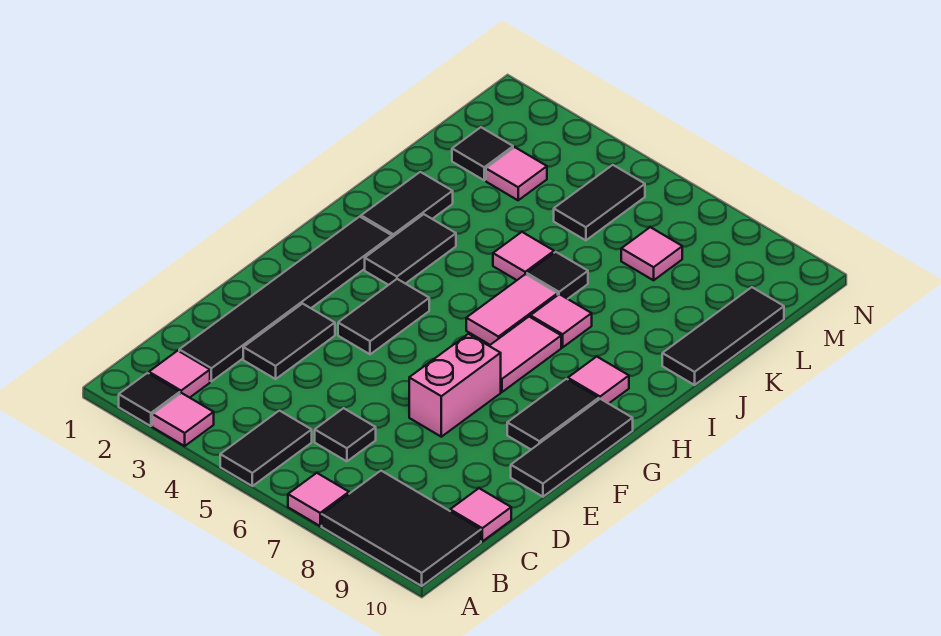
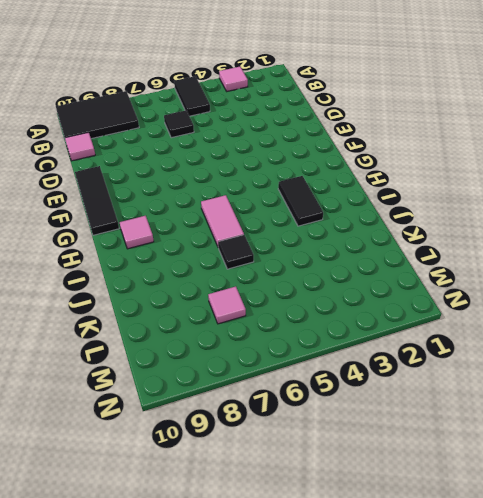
none -> black 1x1 tile [119,373,180,426]
none -> pink 1x1 tile [288,473,349,526]
none -> pink 1x1 tile [149,351,210,398]

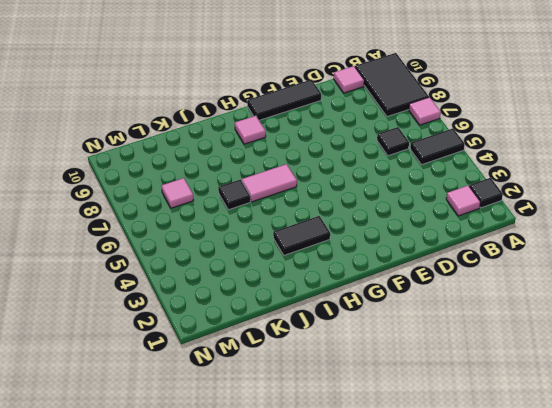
none -> pink 1x1 tile [152,393,214,446]
none -> black 1x6 tile [179,217,392,381]
none -> black 1x2 tile [243,304,335,379]

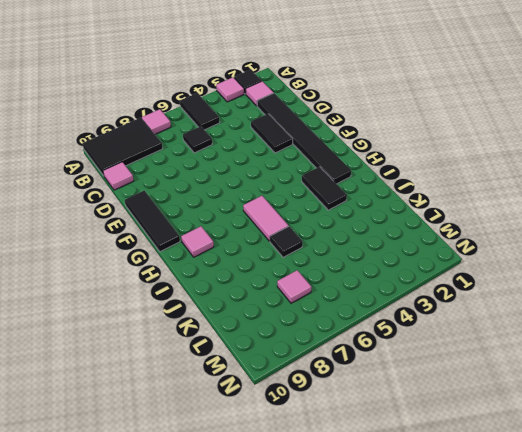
none -> pink 1x2 brick [409,334,501,437]
none -> black 1x2 tile [338,279,429,354]
none -> black 1x2 tile [507,379,599,449]

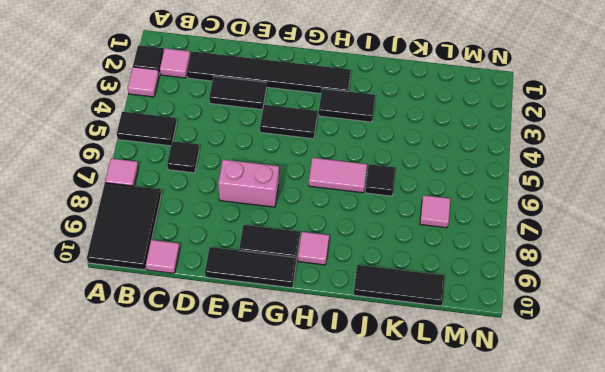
none -> pink 1x2 tile [490,317,561,392]
none -> black 1x2 tile [361,172,453,237]
none -> pink 1x1 tile [530,294,592,347]

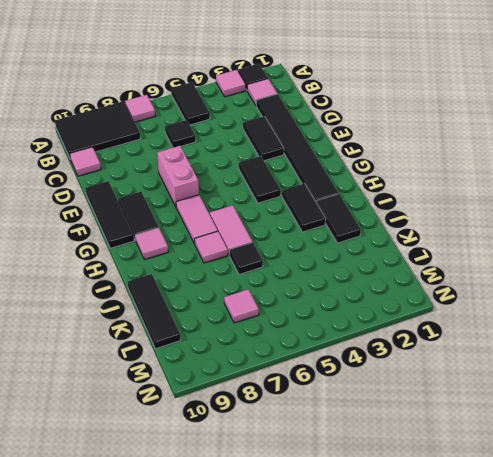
none -> pink 1x1 tile [493,232,554,280]
none -> black 1x1 tile [452,127,513,180]
none -> pink 1x1 tile [486,147,547,200]

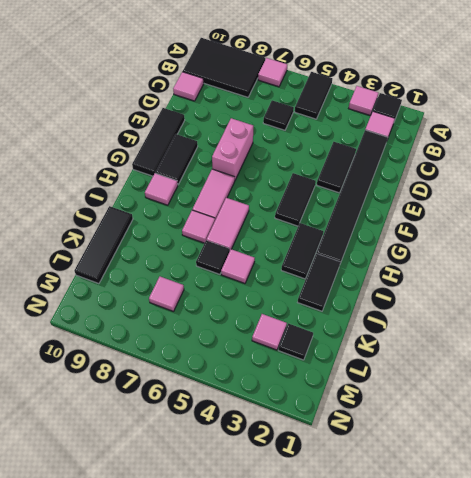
none -> black 1x2 tile [554,165,645,240]

